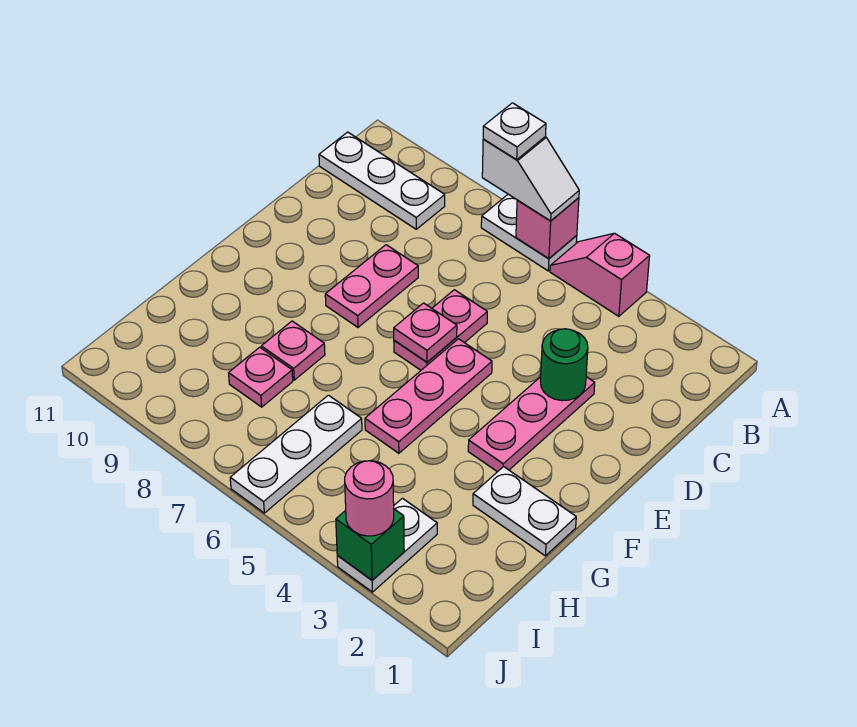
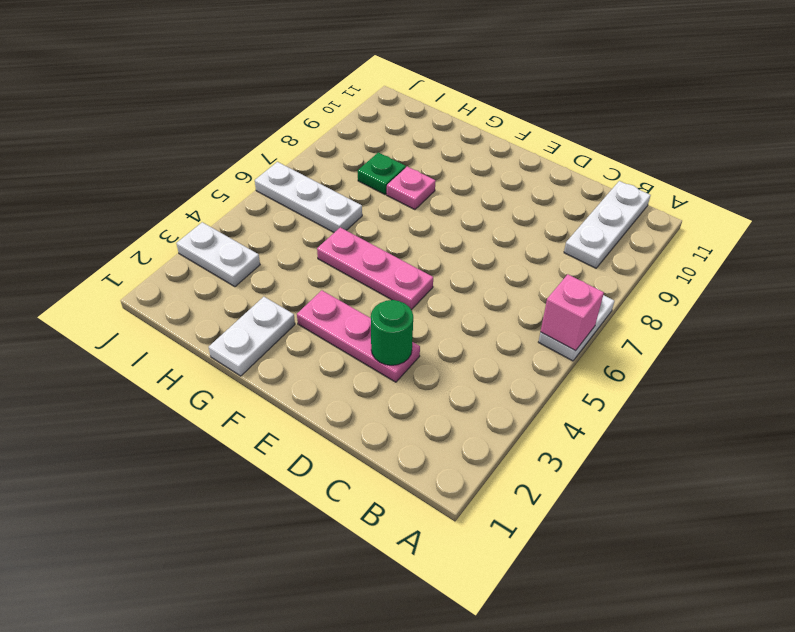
green 1x1 plate [358,152,406,194] -> pink 1x1 plate [229,347,293,407]
none -> pink 1x2 slope [550,233,650,316]
none -> pink 1x2 plate [394,290,487,370]
none -> pink 1x2 plate [325,245,418,327]

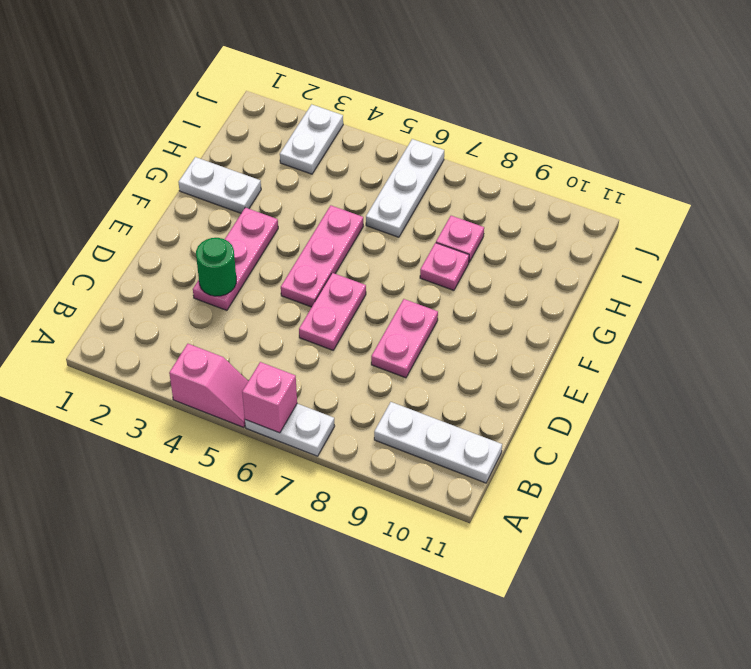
none -> pink 1x1 plate [394,303,457,362]
none -> green 1x1 brick [336,509,404,580]
none -> white 1x2 slope [482,137,579,221]

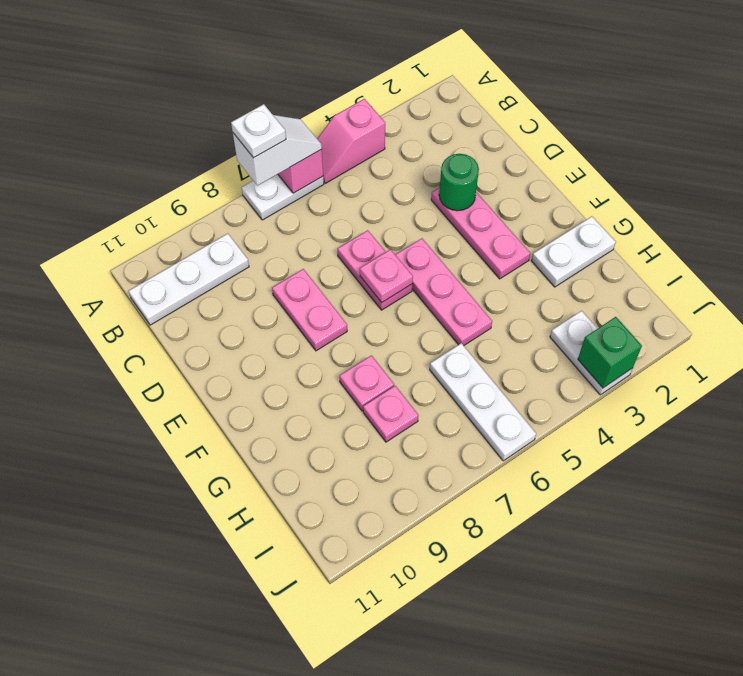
none -> pink 1x1 round brick [345,461,394,536]

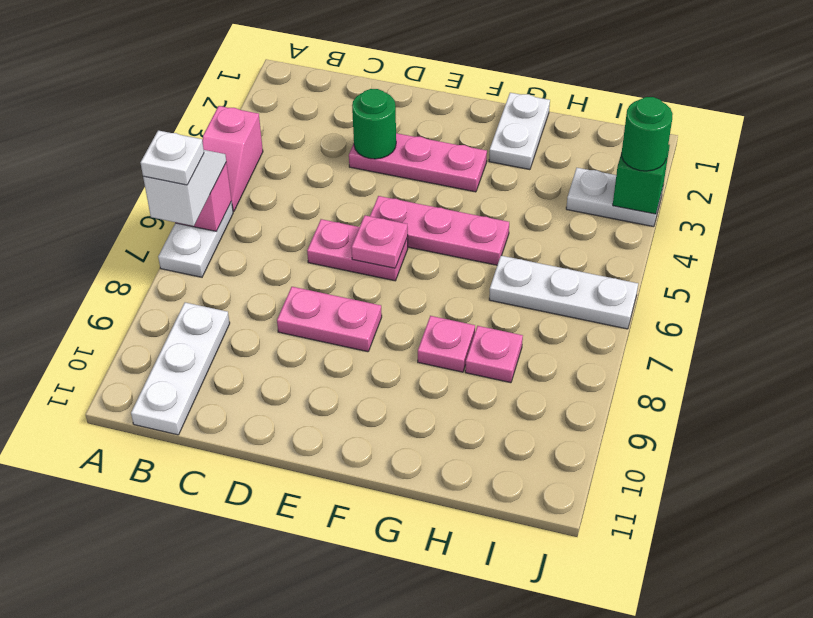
green 1x1 round brick [622,97,673,171] -> pink 1x1 round brick [345,461,394,536]

